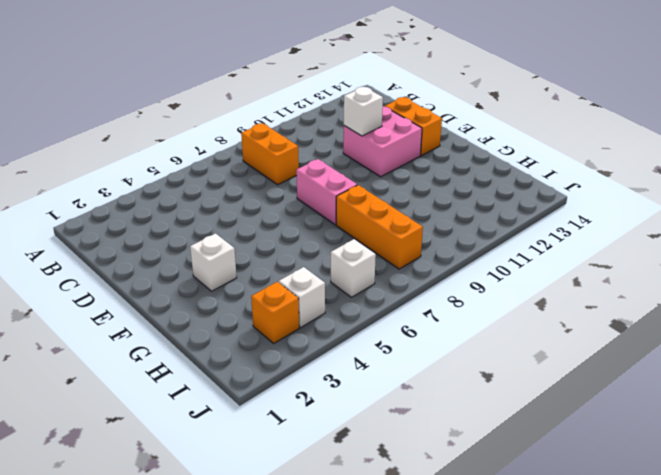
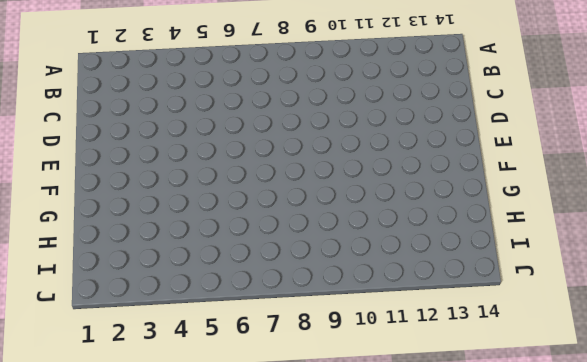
none -> orange 1x2 brick [241,123,299,185]
none -> pink 2x2 brick [343,107,422,177]

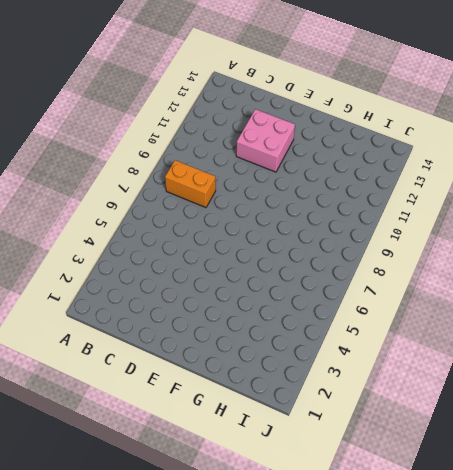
none -> orange 1x2 brick [385,97,442,156]
none -> pink 1x2 brick [296,159,357,225]

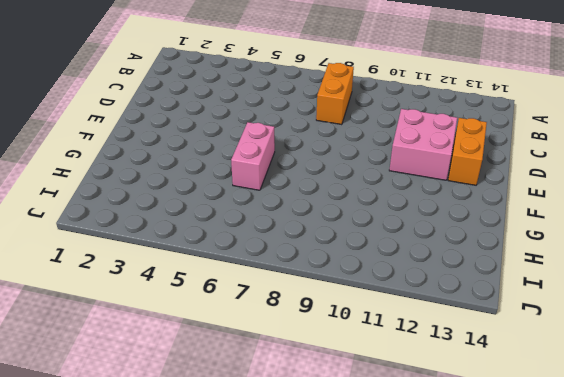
pink 1x2 brick [231,122,275,190] -> pink 1x2 brick moved to [296,159,357,225]
none -> white 1x1 brick [190,233,237,291]
none -> orange 1x3 brick [336,185,423,269]

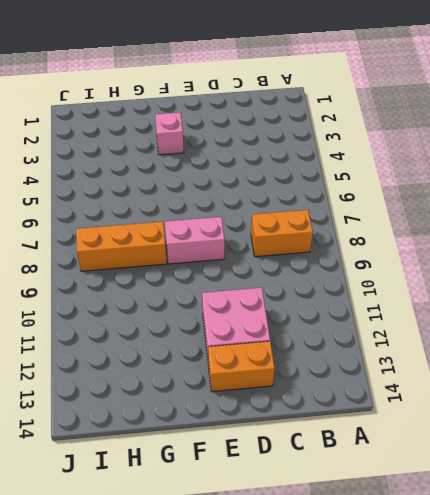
pink 1x1 brick [155,113,184,155] -> white 1x1 brick [190,233,237,291]
none -> orange 1x1 brick [251,282,299,343]
none -> white 1x1 brick [279,267,325,328]

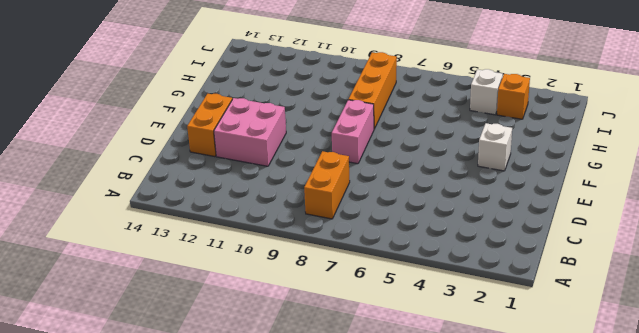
none -> white 1x1 brick [331,239,376,297]
none -> white 1x1 brick [344,87,383,136]

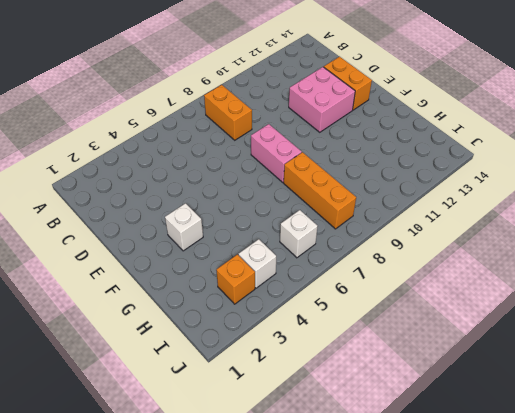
none -> white 1x1 brick [344,87,383,136]

